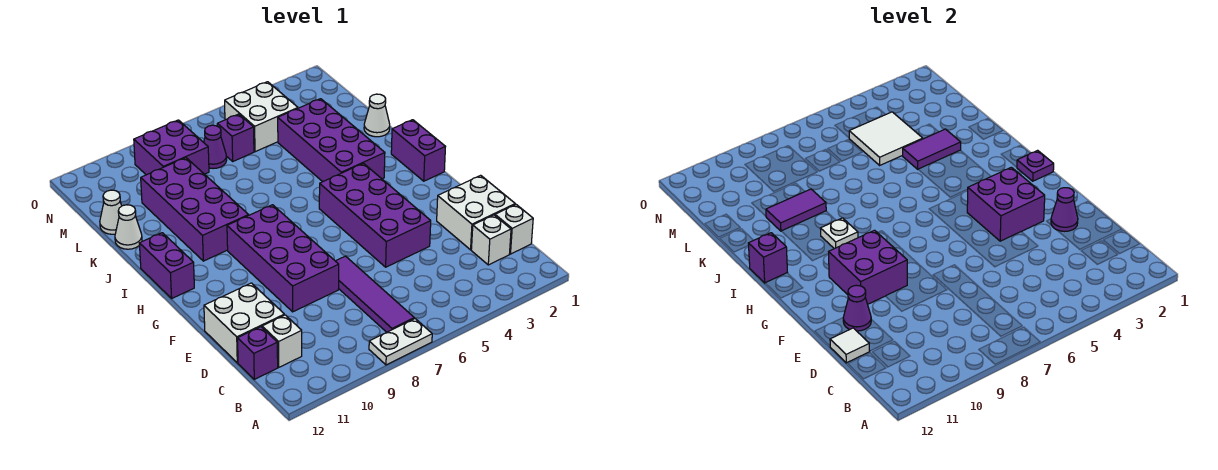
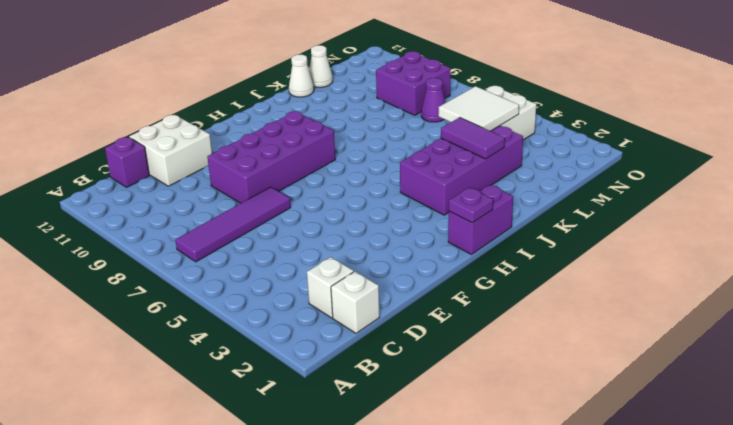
none -> white 1x2 plate [369,319,432,365]
none -> white 1x1 brick [262,315,302,367]
none -> white 2x2 brick [437,175,515,250]
none -> purple 2x4 brick [319,163,431,267]

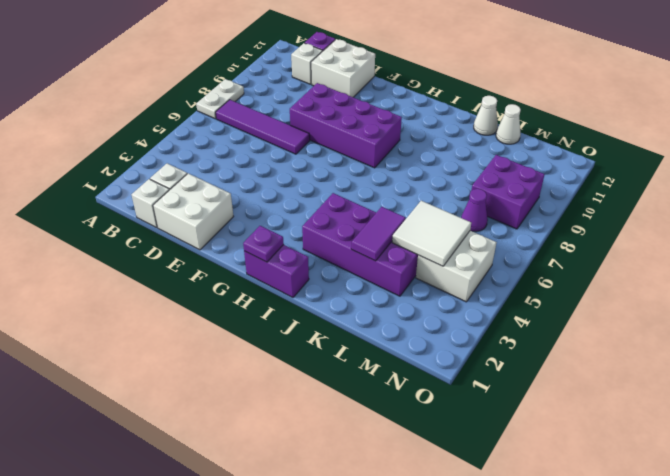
none -> purple 2x4 brick [319,163,431,267]
none -> purple 1x2 brick [139,233,194,298]
none -> purple 2x4 brick [141,158,249,261]
none -> white 1x1 cone [364,94,390,137]

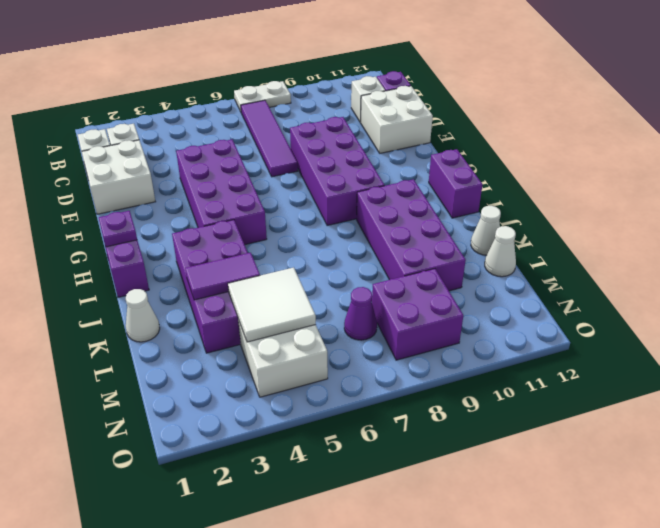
none -> purple 1x1 brick [217,114,254,161]
none -> white 1x1 tile [830,328,870,363]
none -> purple 1x1 cone [1051,188,1078,231]
none -> purple 1x1 cone [843,285,871,331]

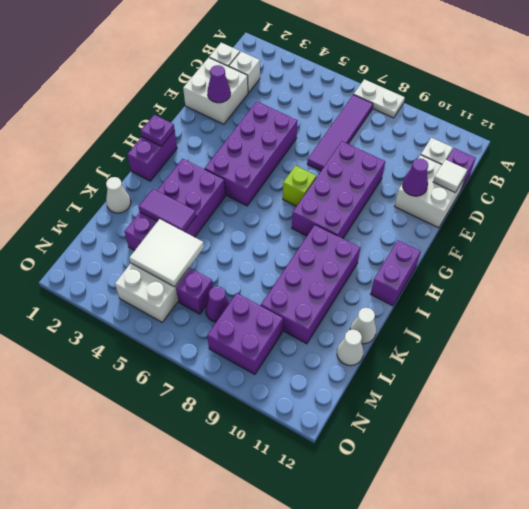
lime 1x1 brick [283,166,316,206] -> none
none -> purple 2x2 brick [967,167,1045,241]
none -> purple 2x2 brick [829,230,907,304]
none -> white 1x1 plate [820,218,858,249]
none -> purple 1x1 brick [748,233,787,283]

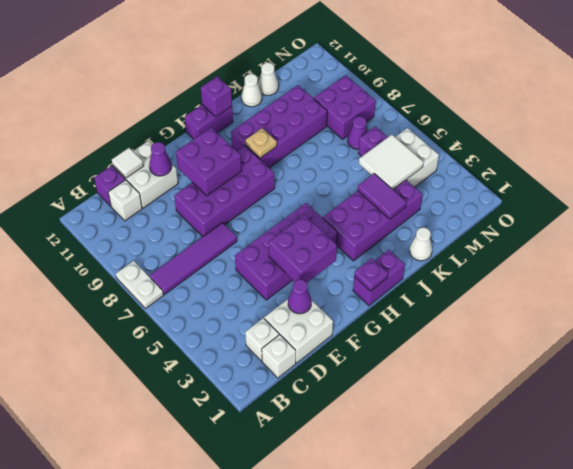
tan 1x1 plate [246,128,277,158] -> white 1x1 plate [820,218,858,249]
none -> purple 1x2 tile [766,189,826,231]

